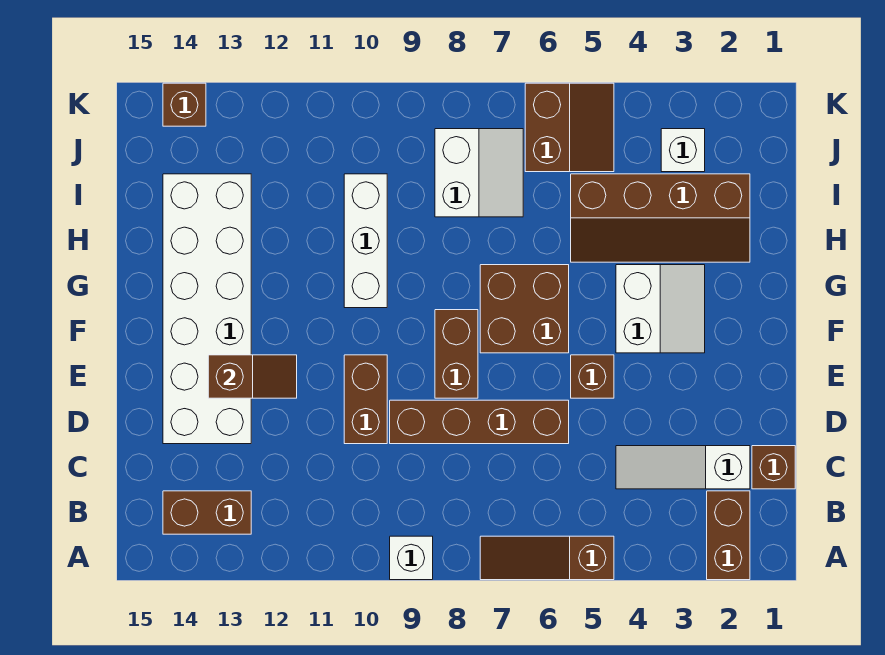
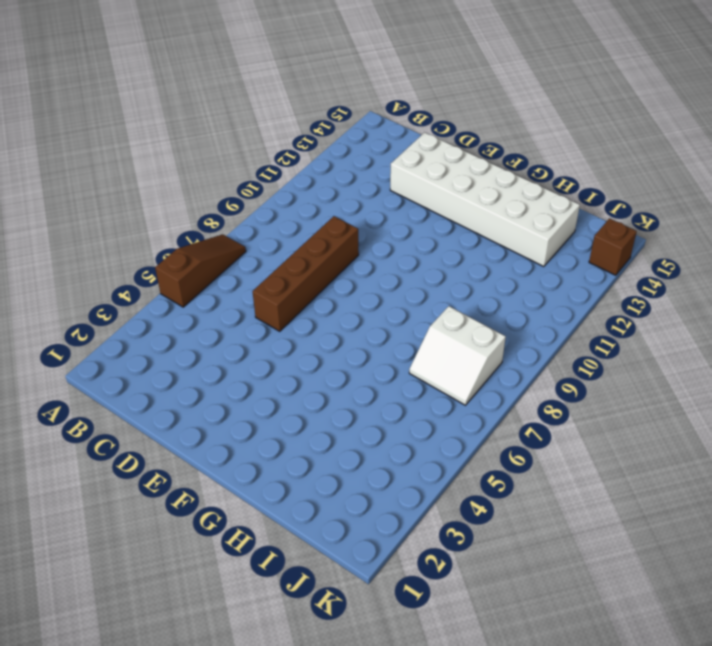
none -> brown 1x2 brick [707,491,750,580]
none -> white 1x1 brick [390,536,433,580]
none -> brown 1x2 brick [163,491,251,534]

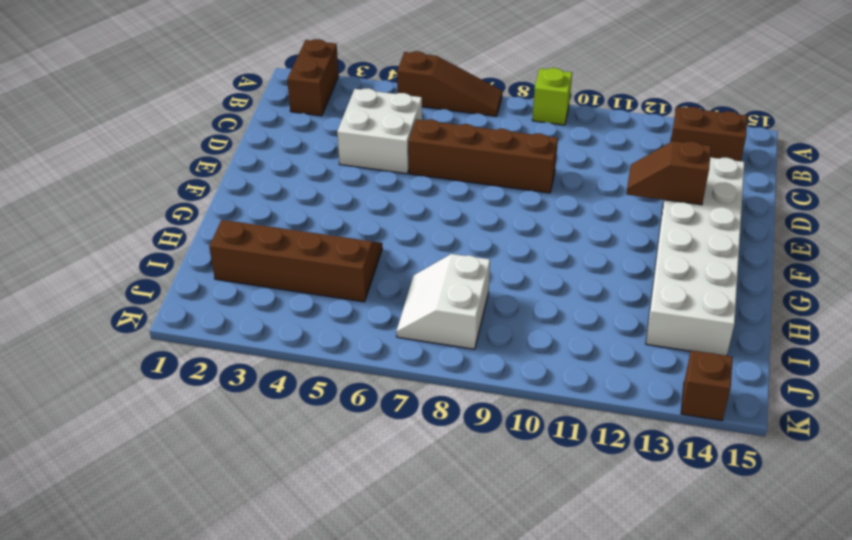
lime 1x1 brick [532,68,572,125] -> white 1x1 brick [390,536,433,580]
white 2x2 brick [337,88,422,174] -> white 1x3 slope [616,446,750,489]
none -> brown 1x1 brick [752,446,795,489]
none -> brown 1x2 brick [344,355,387,444]
none -> brown 1x1 brick [571,355,614,398]

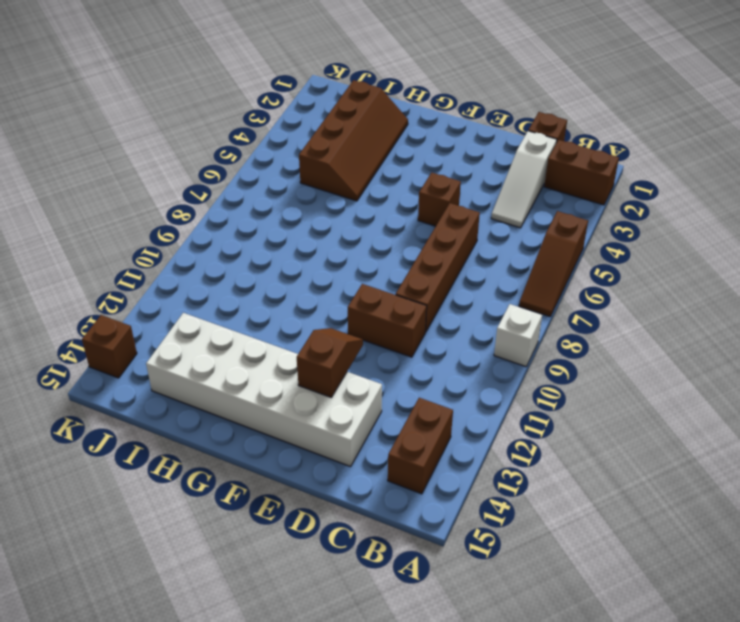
none -> brown 1x2 brick [435,310,478,398]
none -> white 2x2 slope [616,265,705,353]
none -> brown 2x2 brick [480,265,569,353]

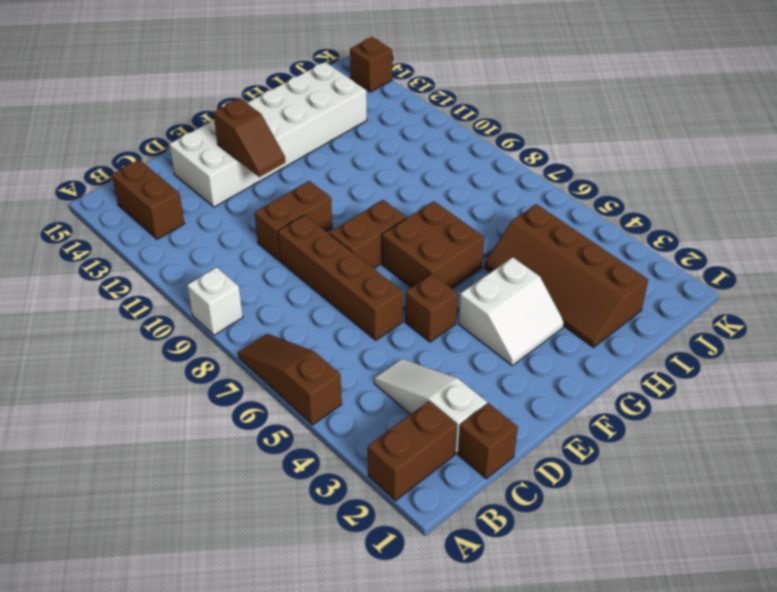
none -> white 1x3 brick [344,174,387,308]
none -> white 2x2 slope [435,129,523,217]
none -> white 1x1 brick [661,129,705,172]

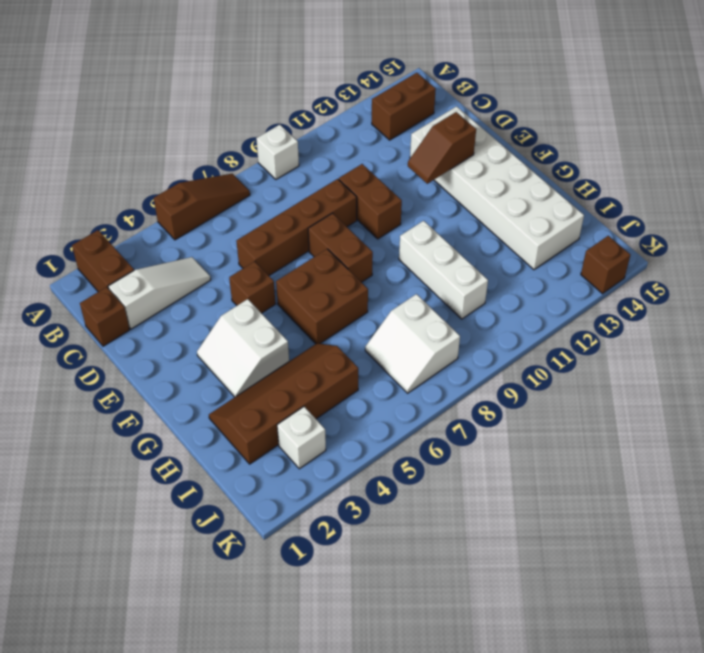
none -> brown 2x2 slope [525,83,614,172]

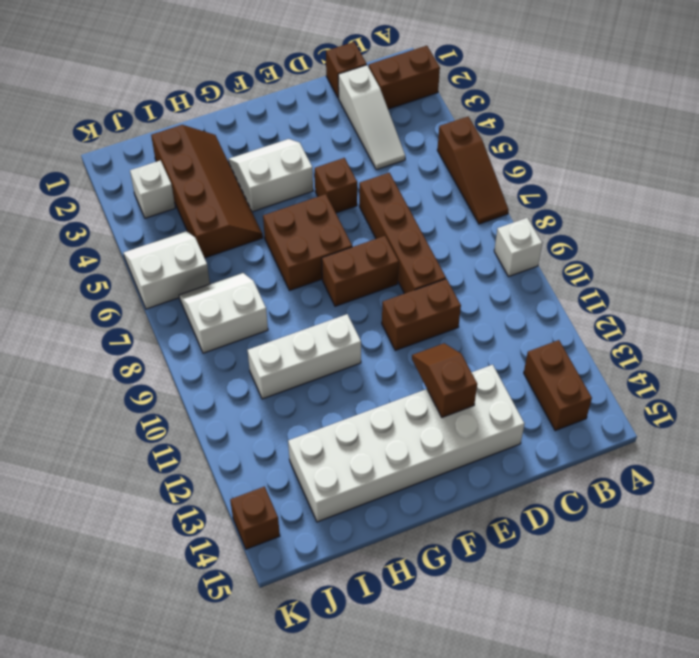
white 2x2 slope [123,231,210,309] -> brown 2x2 slope [525,83,614,172]

